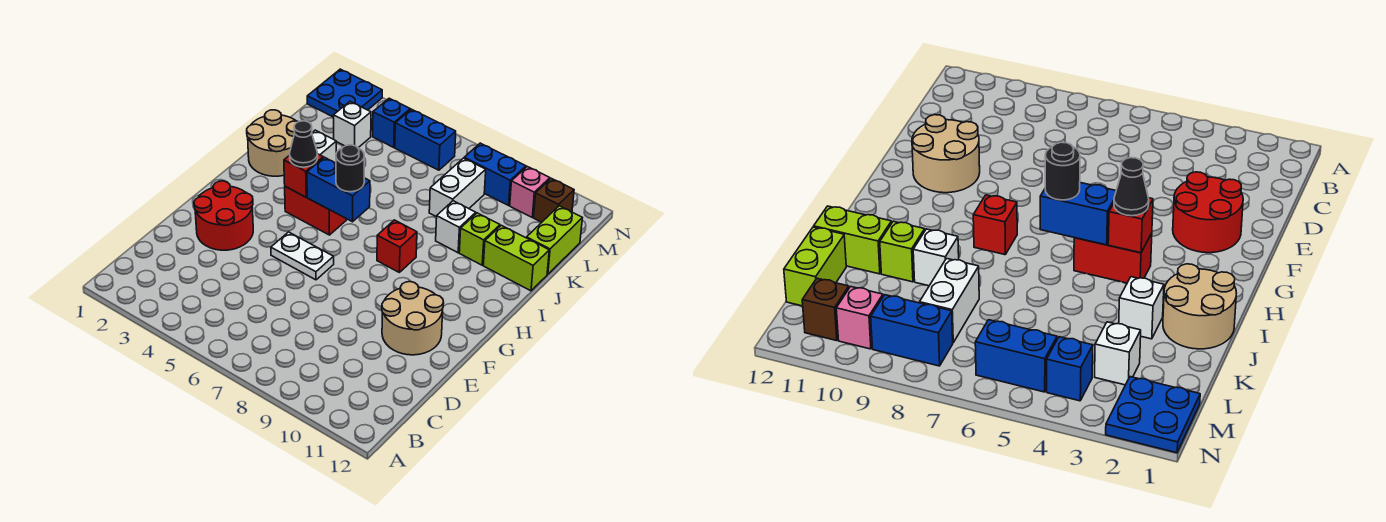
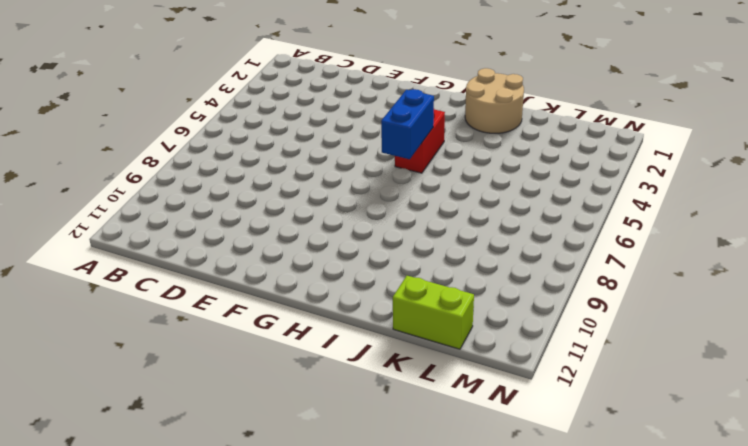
none -> red 2x2 round brick [194,181,253,250]
none -> tan 2x2 round brick [382,282,444,355]
none -> white 1x2 plate [271,232,334,280]

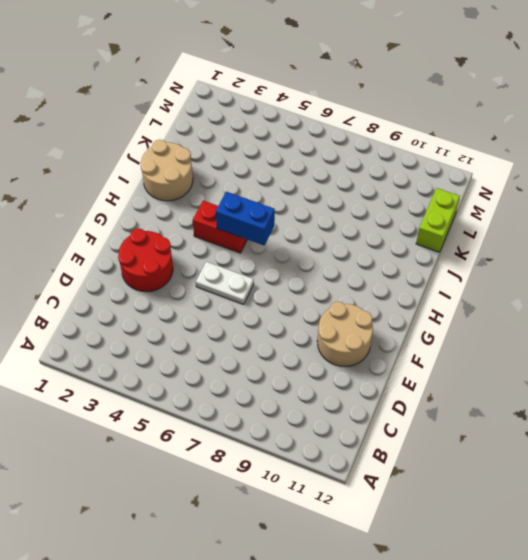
none -> red 1x1 brick [377,220,417,272]
none -> white 1x1 brick [312,130,336,163]
none -> white 1x1 brick [436,201,476,253]

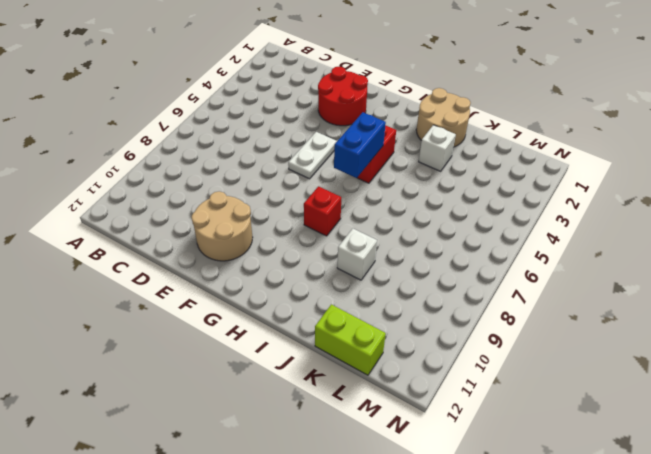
none -> lime 1x1 brick [459,213,500,265]
none -> lime 1x2 brick [483,225,549,291]
none -> white 1x2 brick [429,158,486,217]

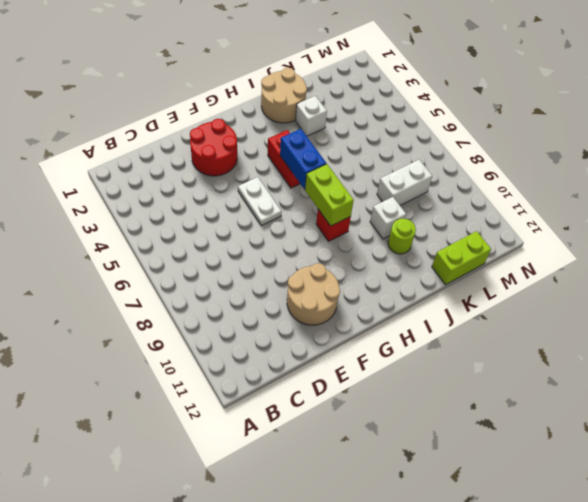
lime 1x2 brick [305,164,354,226] -> lime 1x2 brick moved to [483,225,549,291]
lime 1x1 round brick [388,219,416,254] -> lime 1x1 brick [459,213,500,265]
none -> white 1x1 brick [333,102,371,148]
none -> blue 2x2 plate [307,69,382,117]
none -> blue 1x1 brick [373,98,410,147]

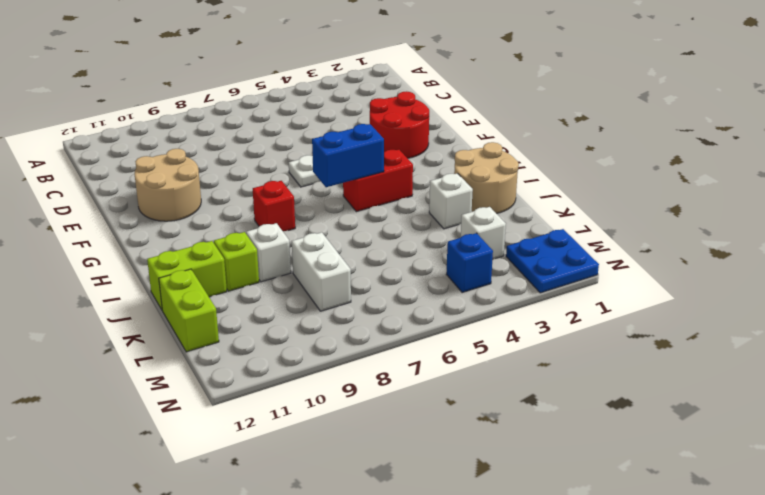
none -> blue 1x2 brick [395,109,456,170]
none -> blue 1x2 brick [464,143,526,205]
none -> pink 1x1 brick [510,167,550,217]

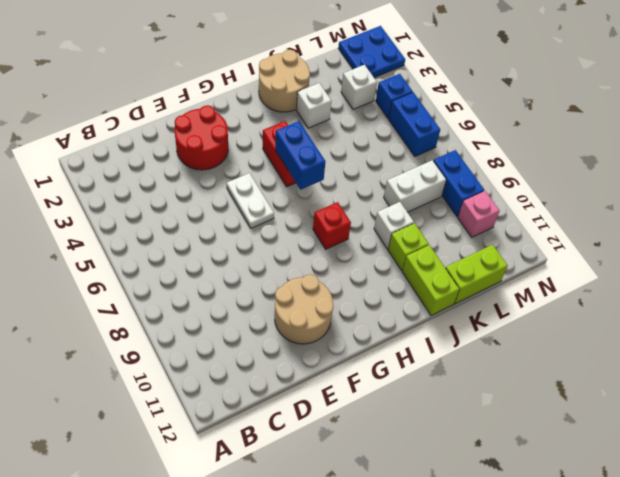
none -> brown 1x1 brick [534,178,574,222]
none -> red 1x1 brick [284,154,323,197]
none -> black 1x1 cone [290,121,318,167]

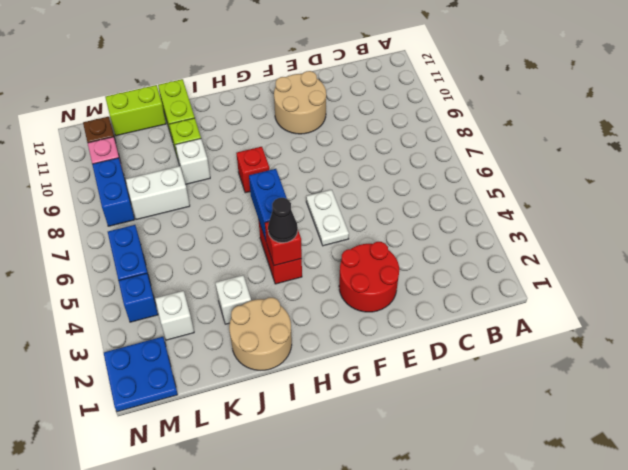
none -> black 1x1 round brick [336,145,364,192]

